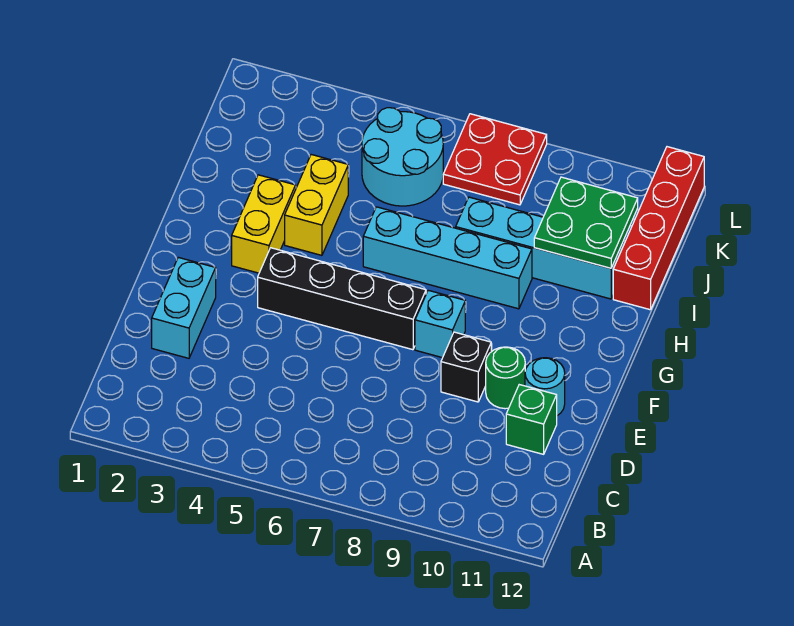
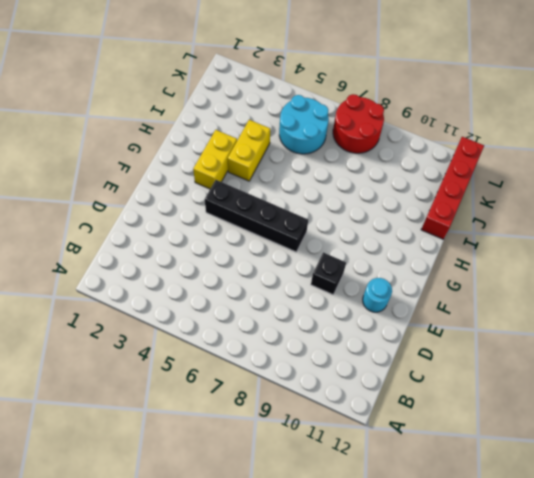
red 2x2 round brick [333,94,384,153] -> red 2x2 plate [443,114,547,205]
none -> cyan 1x2 brick [152,257,216,358]
none -> green 1x1 brick [506,385,557,454]
none -> green 1x1 round brick [486,347,525,409]

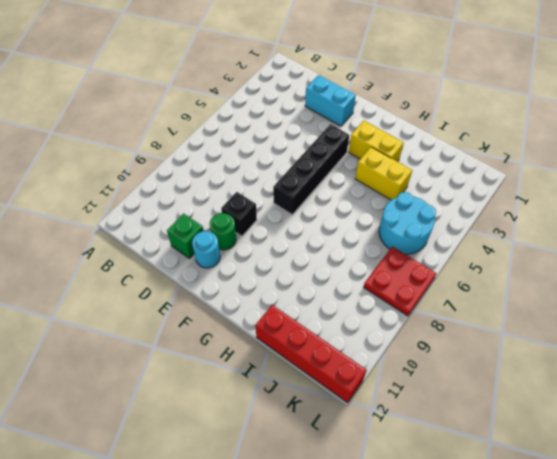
none -> cyan 1x1 brick [415,290,465,358]
none -> cyan 1x4 brick [363,207,532,309]
none -> cyan 1x4 brick [456,197,624,299]

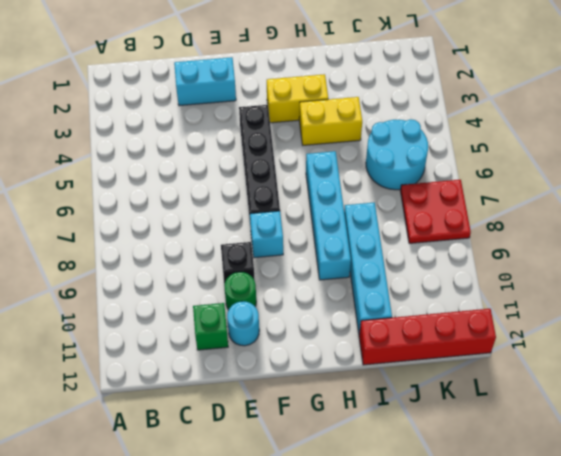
none -> green 2x2 plate [534,177,638,268]

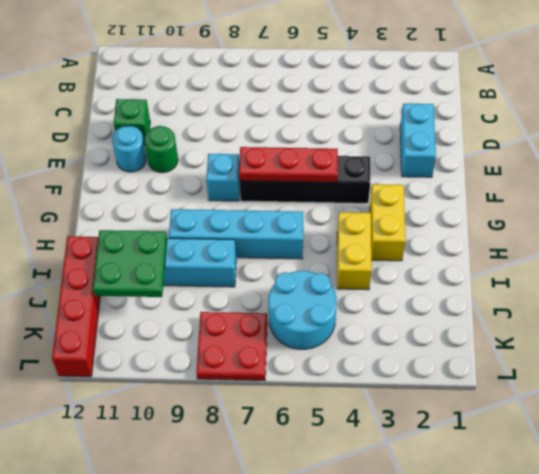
red 1x3 plate [239,147,338,182] -> none
none -> black 1x1 brick [441,332,492,402]

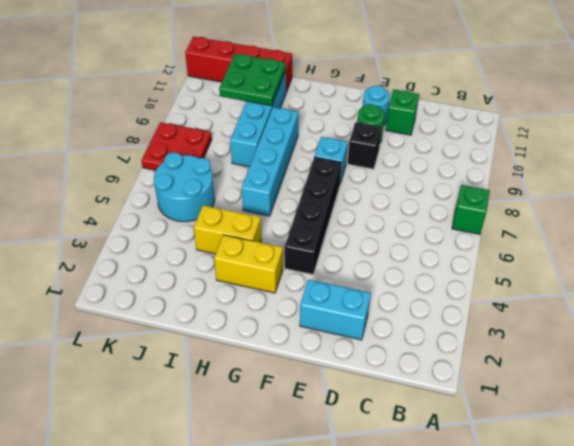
green 1x1 brick [452,185,490,234] -> none

